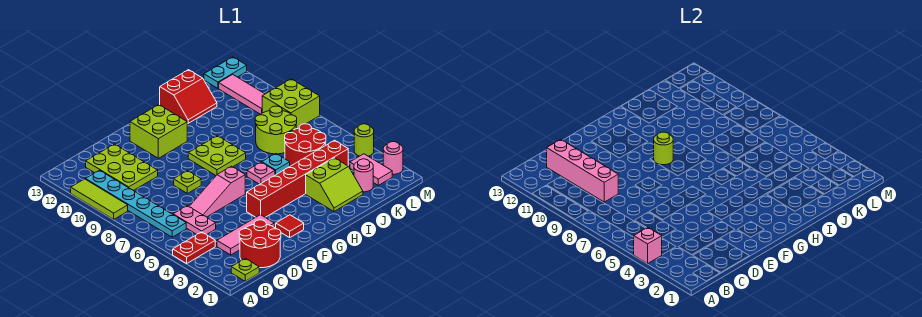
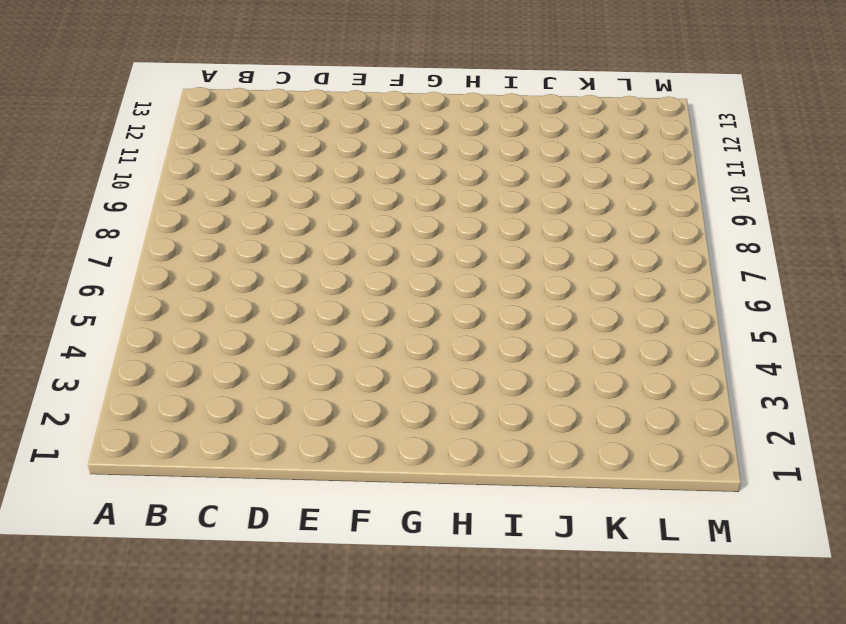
none -> red 1x2 plate [173,232,215,263]
none -> lime 1x3 tile [71,179,128,220]
none -> lime 1x1 plate [231,258,259,281]
none -> cyan 1x6 plate [86,170,186,237]

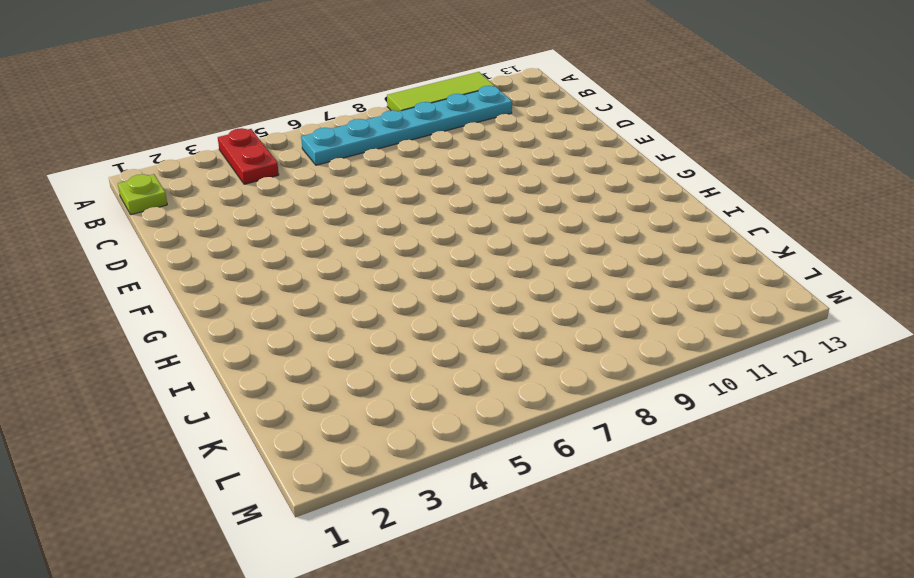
none -> red 2x2 round brick [239,220,281,268]
none -> pink 1x3 tile [217,215,274,255]
none -> pink 1x2 plate [173,206,216,235]
none -> lime 2x3 plate [86,144,158,190]

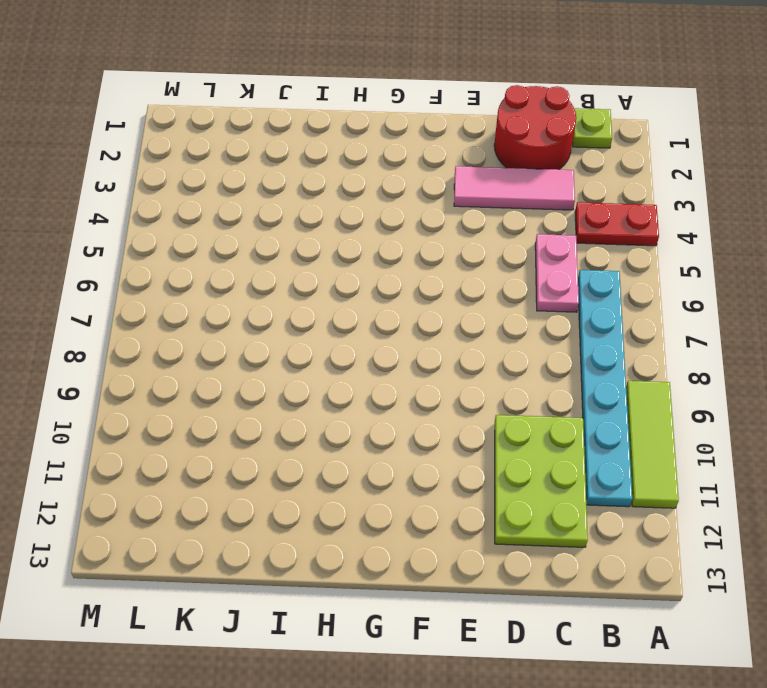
none -> pink 1x3 slope [189,166,245,217]
none -> lime 1x1 plate [174,171,201,193]
none -> red 1x1 tile [276,215,304,238]
none -> red 1x6 brick [247,140,348,217]

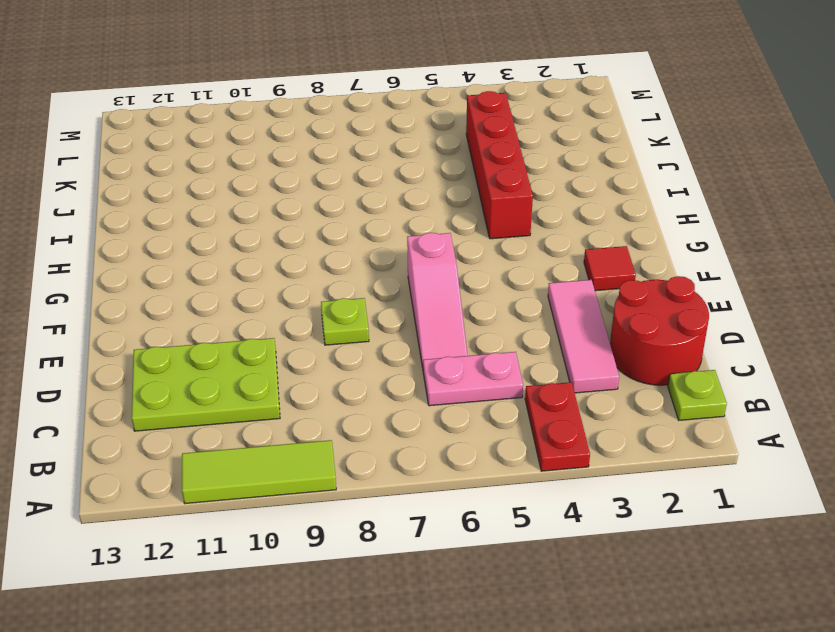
red 1x4 brick [466,91,533,239] -> red 1x6 brick [247,140,348,217]
none -> cyan 1x6 plate [86,170,186,237]
none -> lime 2x2 brick [130,105,187,158]
none -> lime 2x2 plate [188,136,246,175]
none -> pink 1x1 plate [247,162,275,184]

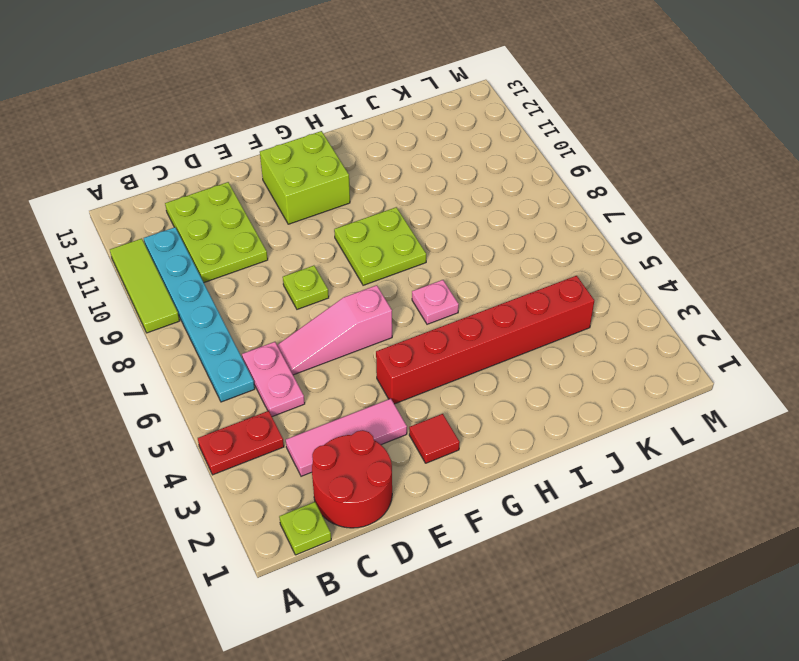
none -> lime 2x2 slope [306,158,363,211]
none -> cyan 1x1 plate [262,154,290,175]
none -> red 2x2 slope [160,70,217,123]
none -> red 2x2 round brick [285,124,326,166]

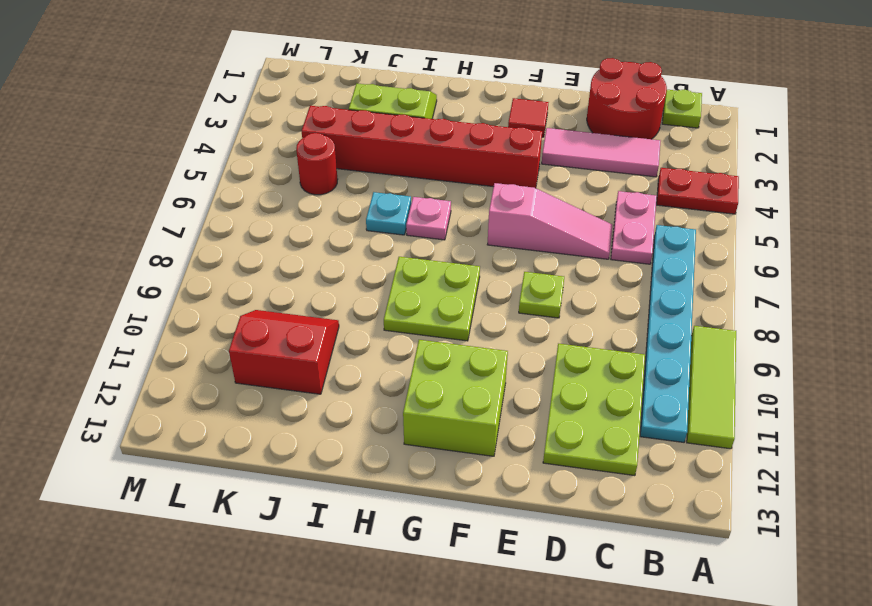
red 2x2 slope [229,310,339,394] -> red 2x2 slope moved to [160,70,217,123]
red 1x1 round brick [296,133,338,195] -> red 2x2 round brick [285,124,326,166]
none -> lime 2x2 round brick [255,106,297,154]
none -> pink 1x1 round brick [354,159,373,192]
none -> pink 1x2 tile [350,154,392,185]
none -> lime 2x2 brick [262,79,320,129]

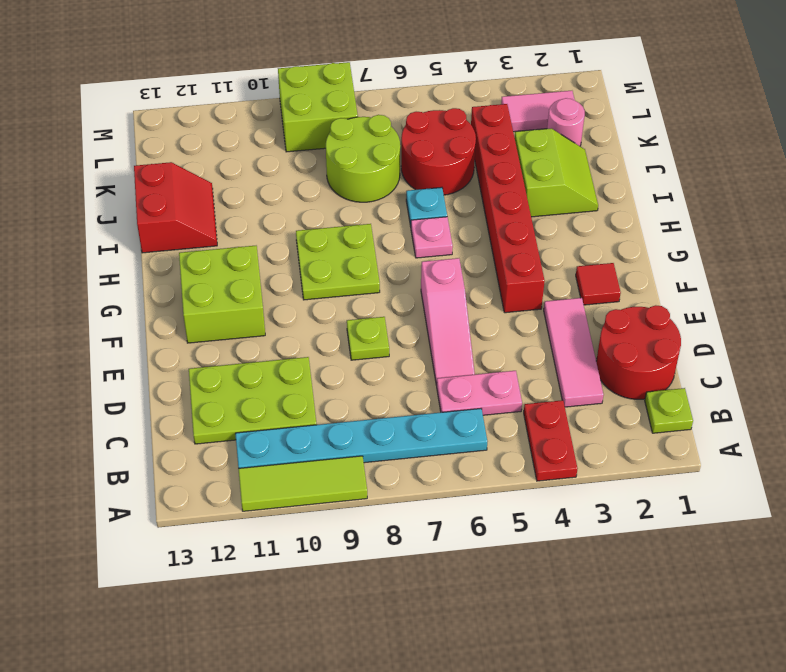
none -> pink 1x3 tile [219,74,264,114]
none -> cyan 1x2 plate [204,57,247,88]
none -> pink 1x1 round brick [383,142,403,174]
none -> lime 1x1 round brick [354,124,374,156]

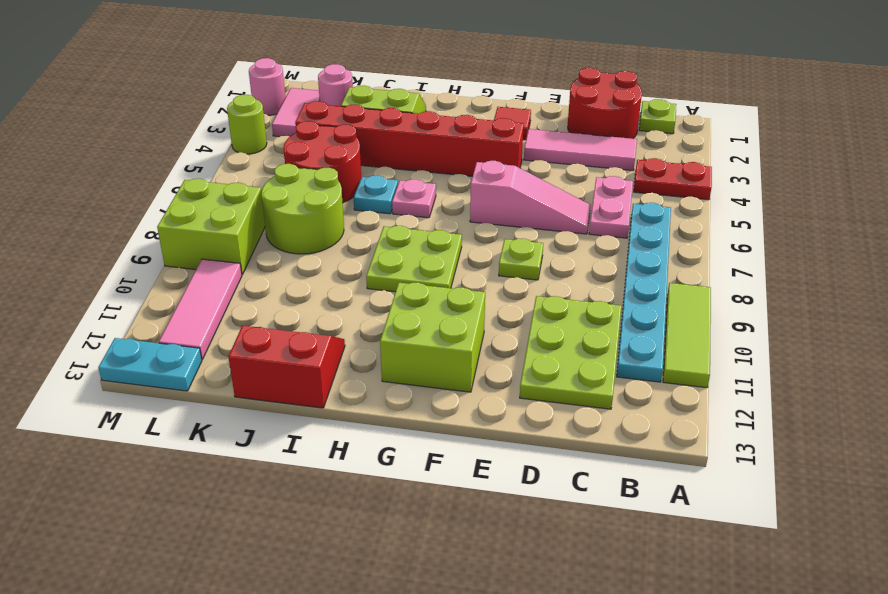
none -> pink 1x1 brick [634,228,662,263]
none -> pink 1x4 brick [547,139,618,202]
none -> lime 1x1 round brick [654,132,673,165]

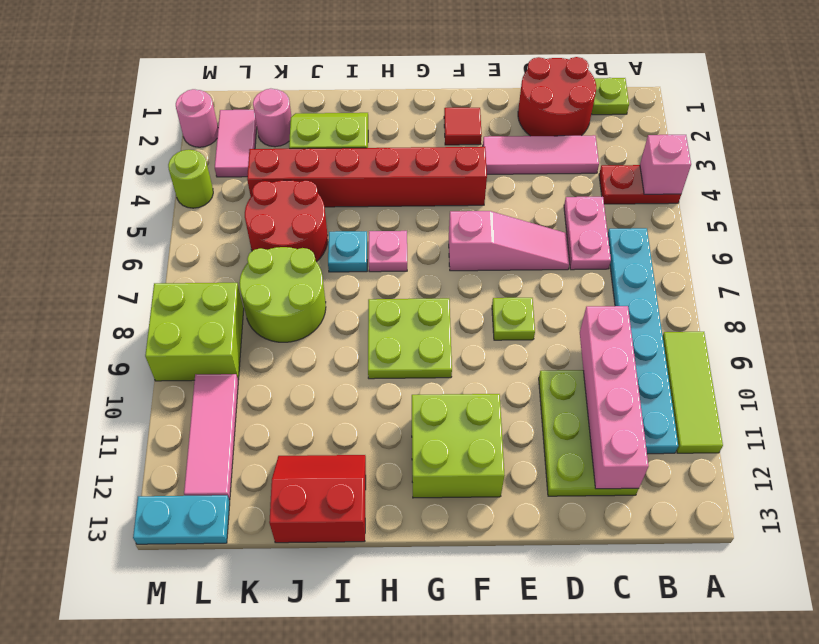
none -> lime 1x1 round brick [654,132,673,165]

